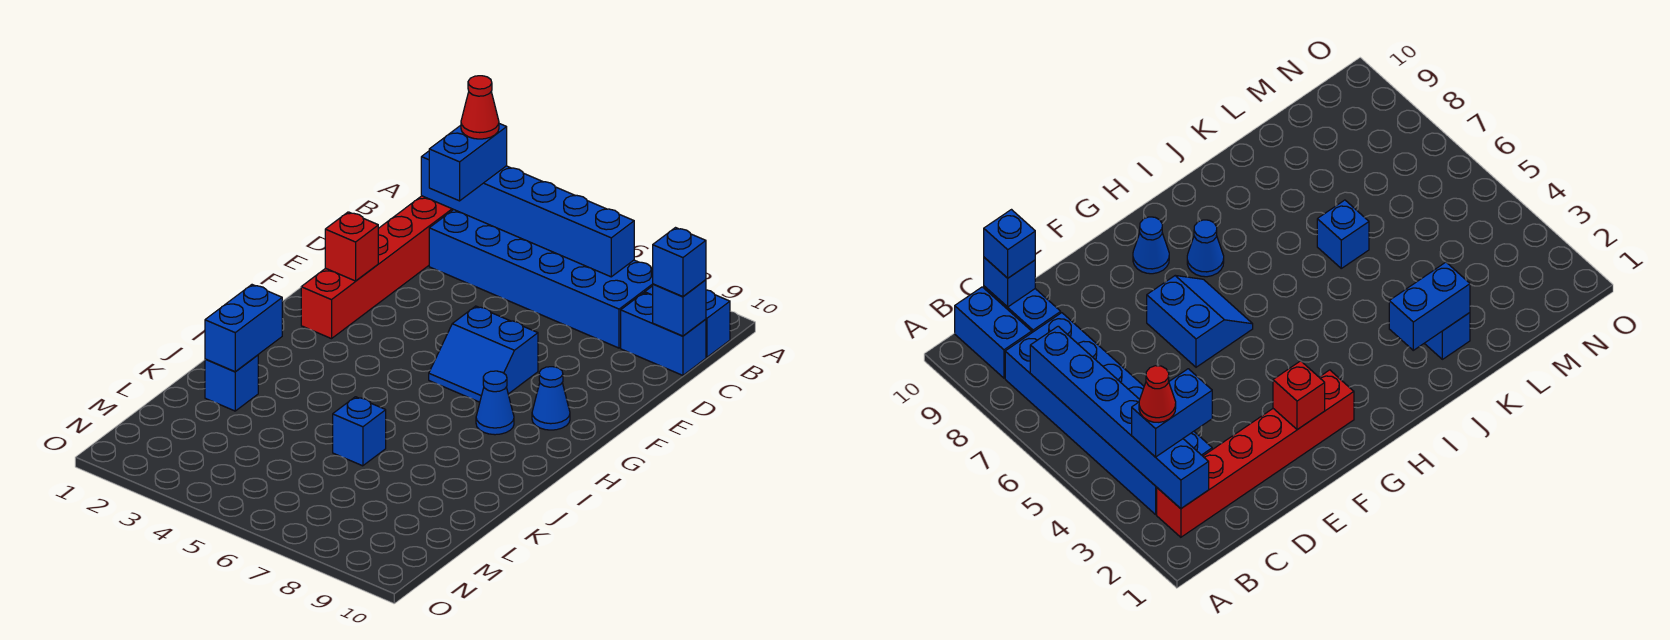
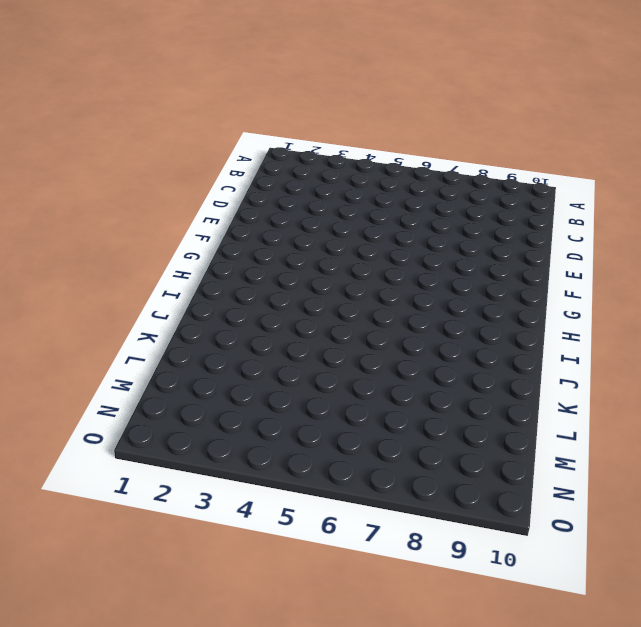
none -> red 1x6 brick [301,196,453,339]
none -> blue 2x6 brick [429,210,653,348]
none -> blue 1x2 brick [645,286,730,357]

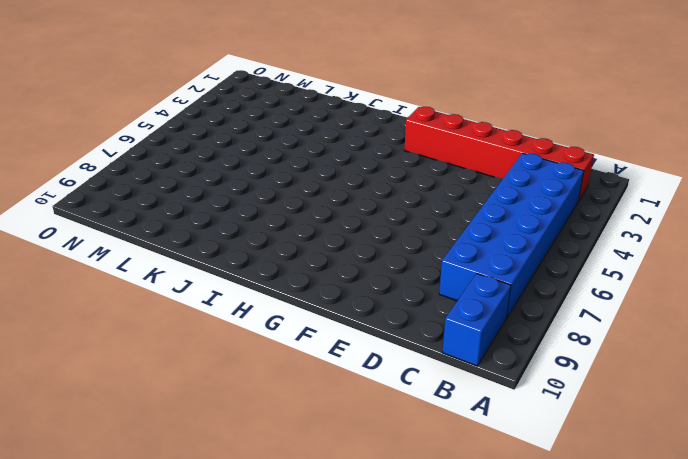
none -> blue 1x2 brick [621,293,706,375]
none -> blue 2x2 slope [429,306,538,402]
none -> blue 1x1 cone [532,367,570,430]

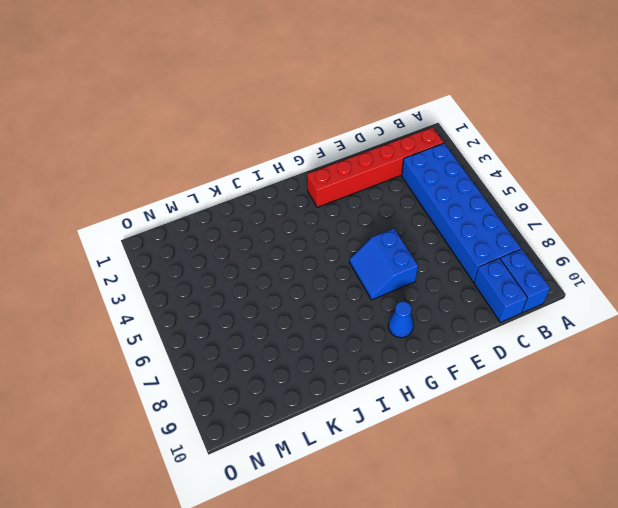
none -> blue 1x1 cone [476,371,514,435]
none -> blue 1x1 brick [205,355,258,411]
none -> blue 1x1 brick [333,397,386,466]

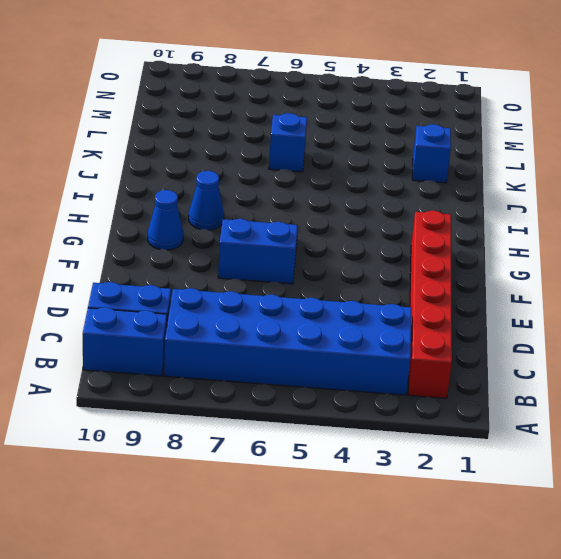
none -> blue 1x6 brick [421,151,634,277]
none -> blue 1x1 brick [653,280,706,336]
none -> red 1x1 brick [325,212,378,281]

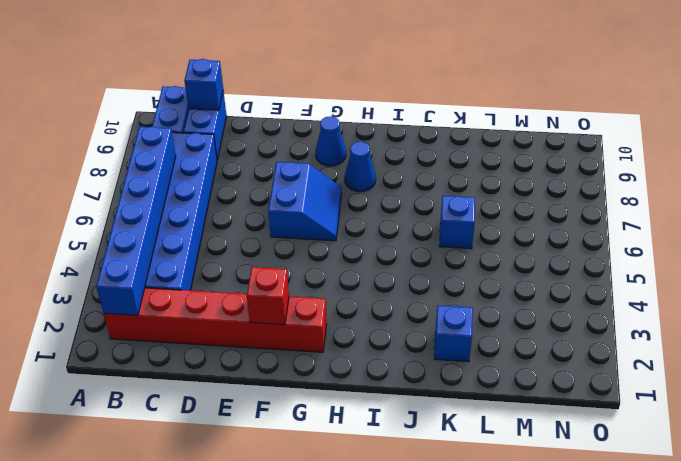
none -> blue 1x2 brick [205,285,282,372]
none -> blue 1x2 brick [429,124,507,201]
none -> blue 1x1 brick [653,228,706,297]

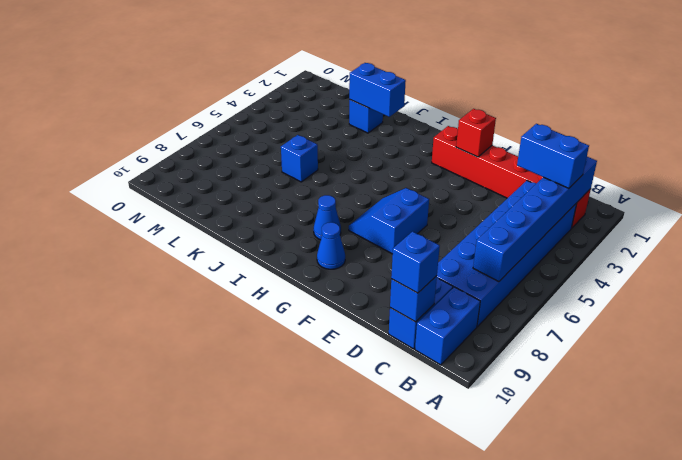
none -> red 1x1 cone [461,76,499,139]

